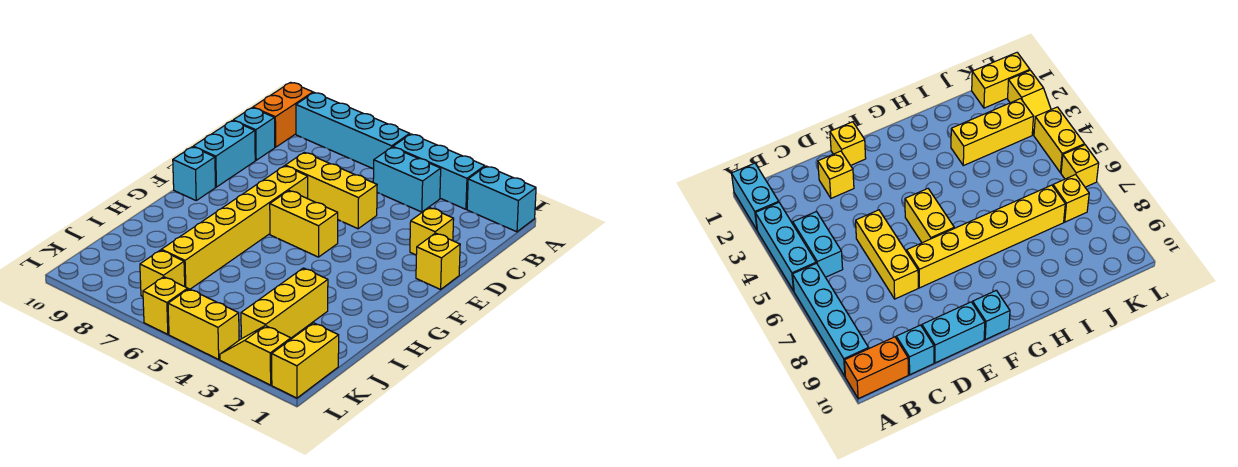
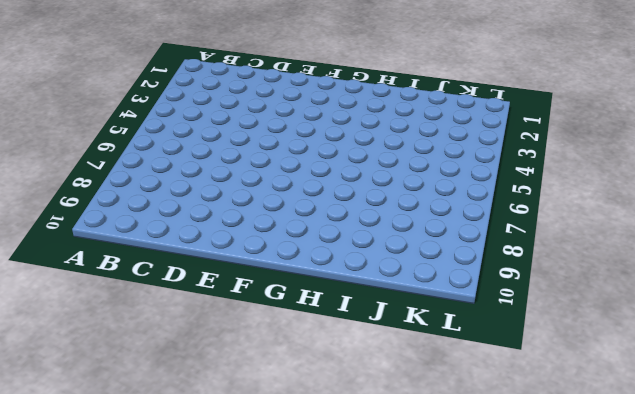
none -> cyan 1x2 brick [467,166,536,232]
none -> cyan 1x3 brick [393,134,485,209]
none -> cyan 1x4 brick [296,93,410,169]

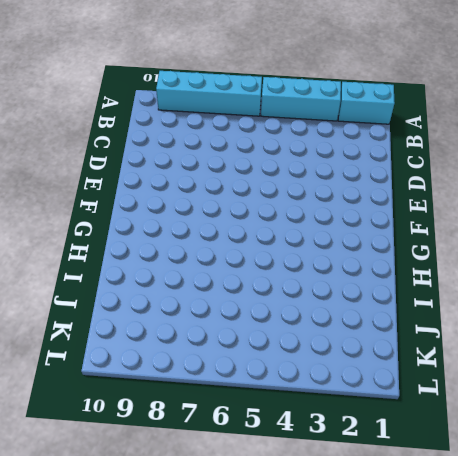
none -> orange 1x2 brick [253,82,313,147]
none -> cyan 1x2 brick [373,147,441,212]
none -> cyan 1x1 brick [233,108,275,160]

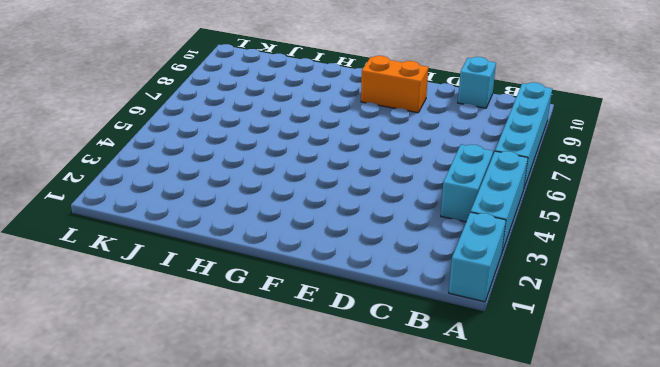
orange 1x2 brick [361,56,428,113] -> orange 1x2 brick moved to [253,82,313,147]
none -> yellow 1x1 brick [410,208,454,255]
none -> yellow 1x3 brick [285,152,377,229]
none -> cyan 1x2 brick [193,121,255,187]

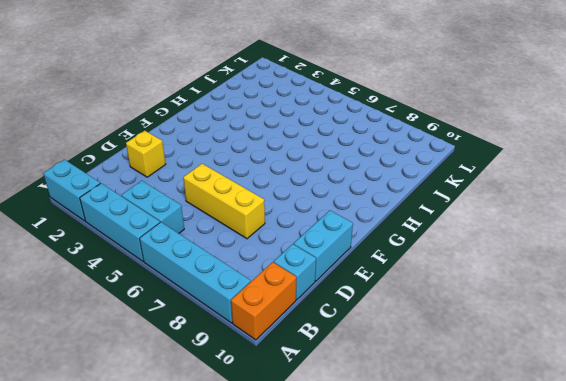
none -> yellow 1x1 brick [416,233,460,289]
none -> yellow 1x6 brick [161,166,308,289]
none -> yellow 1x2 brick [270,191,338,257]

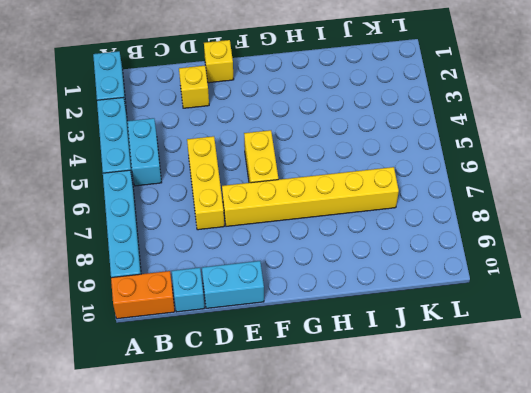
none -> cyan 1x1 brick [173,147,216,200]
none -> yellow 1x3 brick [241,268,328,339]
none -> yellow 1x2 brick [272,323,339,398]

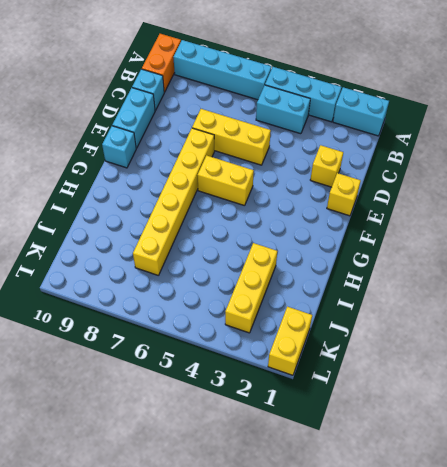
none -> yellow 1x1 brick [140,250,185,296]
none -> yellow 1x2 slope [220,326,291,385]
none -> yellow 1x2 brick [168,289,239,359]

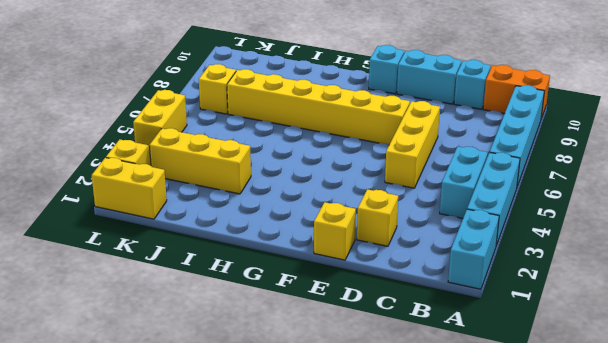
none -> yellow 1x2 brick [270,191,338,257]
none -> yellow 1x1 brick [143,277,188,334]

